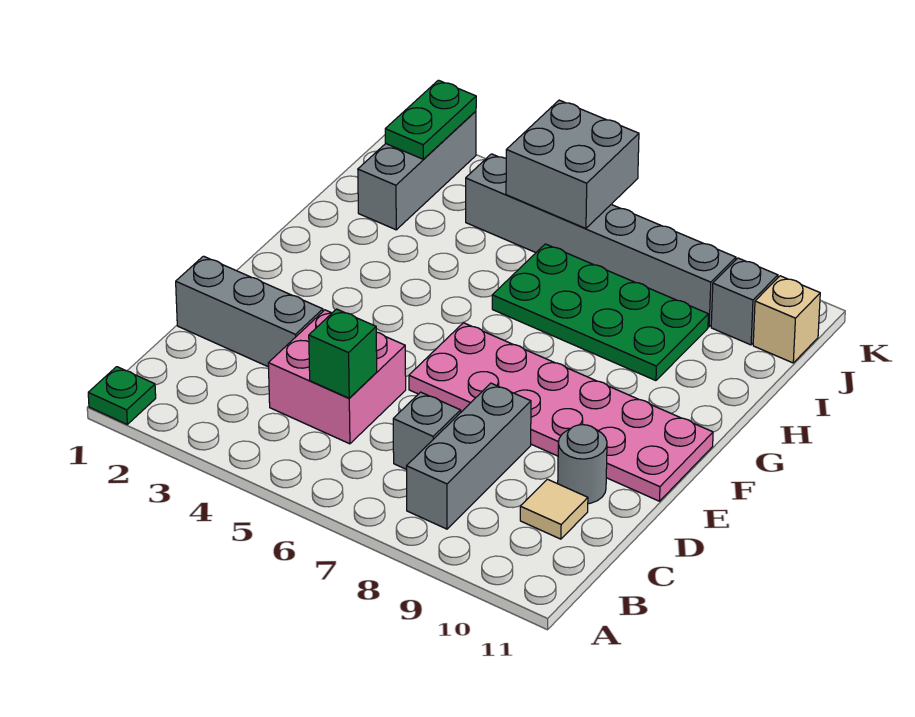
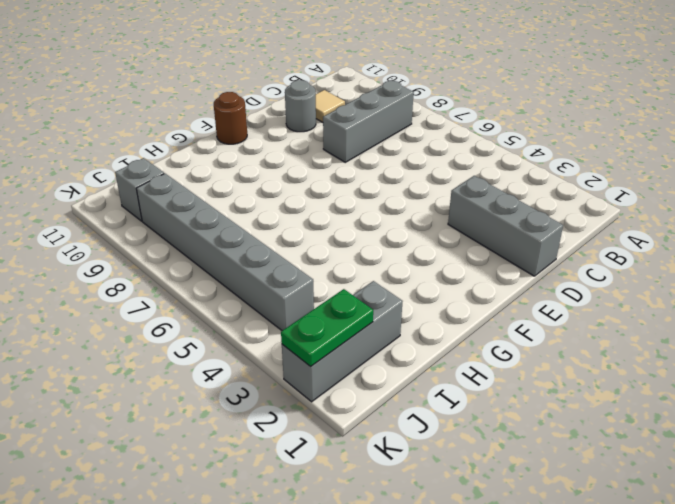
brown 1x1 round brick [214,92,247,144] -> pink 2x6 plate [409,323,713,501]
none -> green 1x1 plate [88,367,156,424]
none -> pink 2x2 brick [268,310,406,444]
none -> grey 1x1 brick [393,392,461,470]

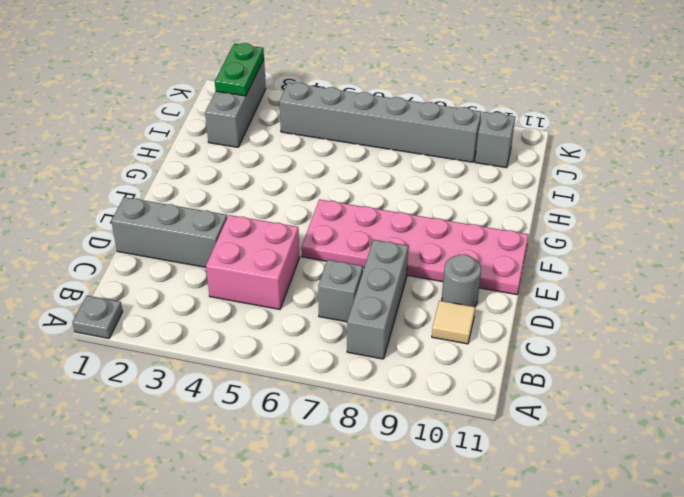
grey 1x1 plate [72,296,123,338] -> green 1x1 plate [88,367,156,424]
none -> green 2x4 plate [492,244,708,381]
none -> tan 1x1 brick [753,276,820,363]
none -> green 1x1 brick [309,309,377,398]

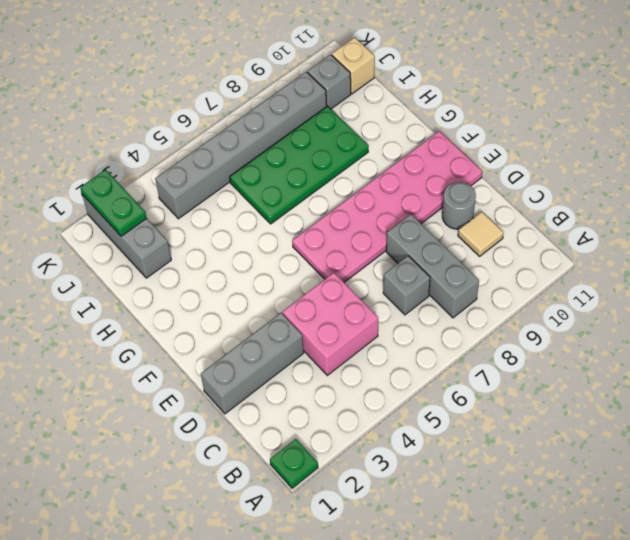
none -> green 1x1 brick [309,309,377,398]
none -> grey 2x2 brick [506,100,639,228]

